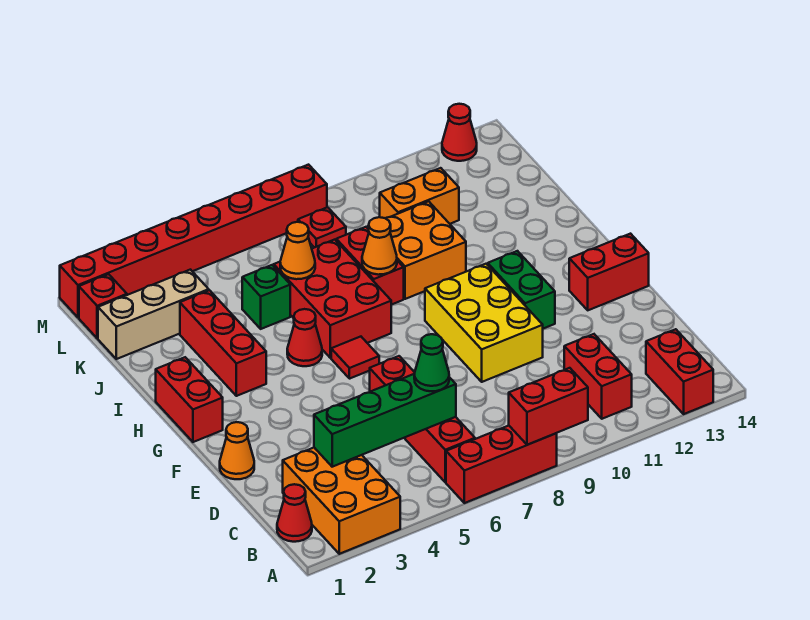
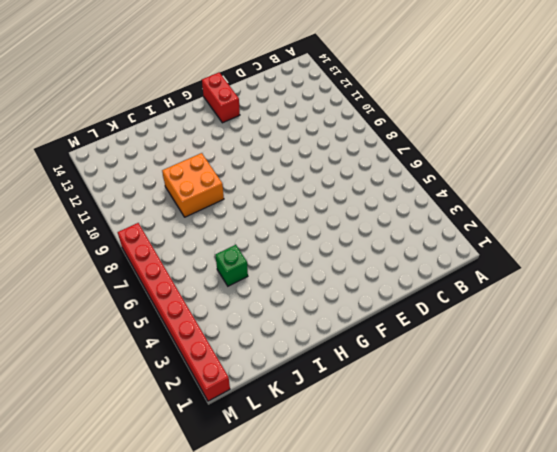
none -> orange 2x3 brick [283,448,400,554]
none -> red 1x3 brick [446,426,557,503]
none -> red 1x2 brick [646,329,713,414]

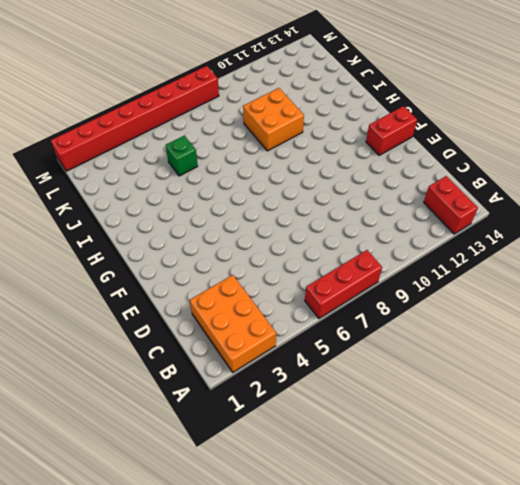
none -> red 1x1 cone [277,484,312,542]
none -> red 1x4 brick [370,356,475,482]
none -> red 1x2 brick [564,334,632,419]

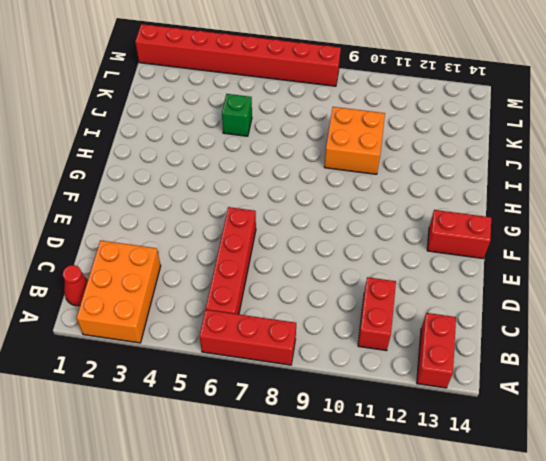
none -> orange 1x1 cone [220,422,254,479]
none -> yellow 2x3 brick [425,264,543,382]
none -> green 1x2 brick [488,251,555,329]

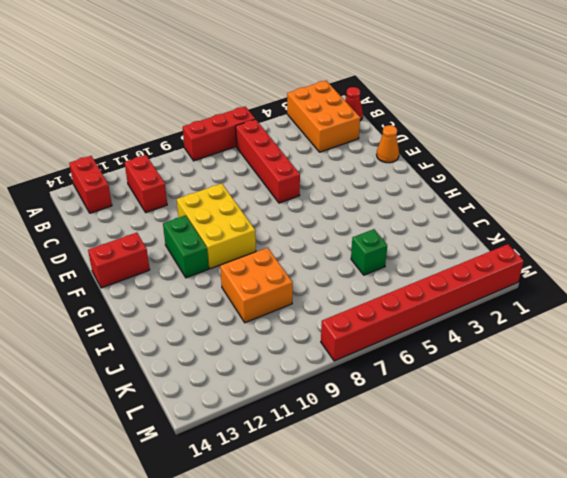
none -> red 1x2 brick [156,357,223,442]
none -> red 1x1 tile [331,337,379,379]
none -> red 1x3 brick [180,290,266,396]

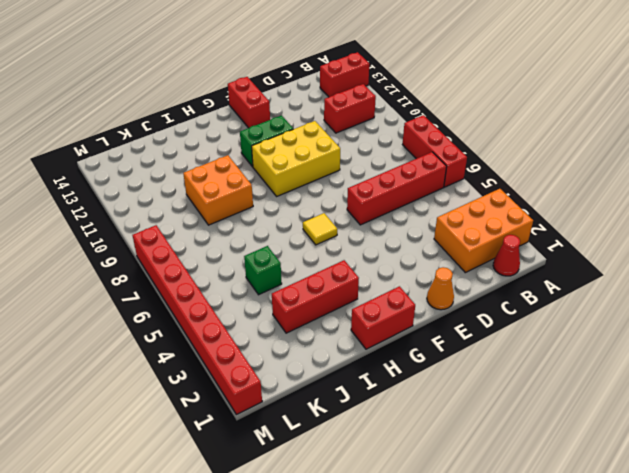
yellow 1x1 tile [303,213,337,245] -> red 1x1 tile [331,337,379,379]
none -> red 1x1 cone [287,309,322,366]
none -> red 2x3 brick [274,240,391,358]
none -> red 1x2 brick [336,227,404,305]

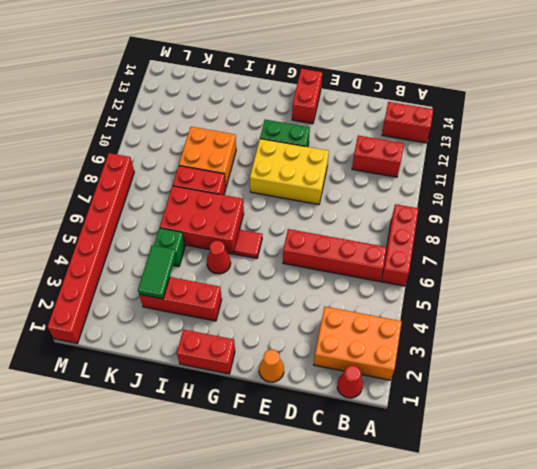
green 1x2 tile [138,245,176,299] -> none
none -> tan 1x3 brick [98,270,209,359]
none -> orange 1x2 brick [380,168,459,224]
none -> red 1x1 brick [79,274,127,338]

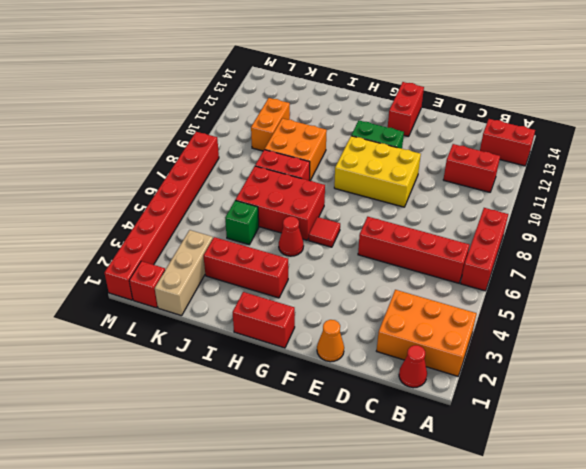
none -> red 1x1 plate [298,207,346,248]
none -> red 1x1 cone [442,104,477,161]
none -> red 1x2 brick [509,368,588,445]

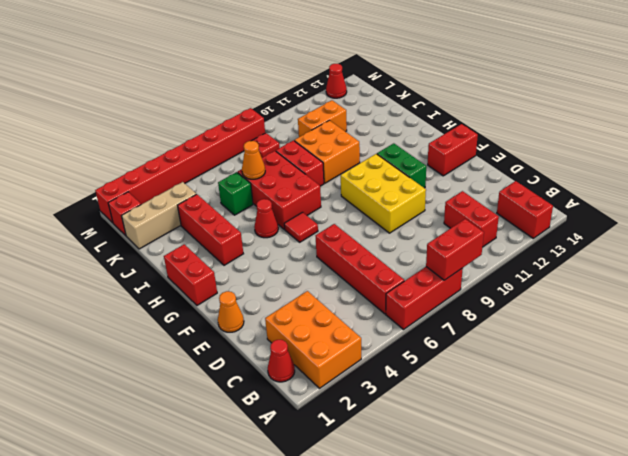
none -> green 1x4 brick [314,374,456,467]
none -> orange 1x1 cone [362,217,397,275]
none -> green 1x1 cone [414,334,449,391]

